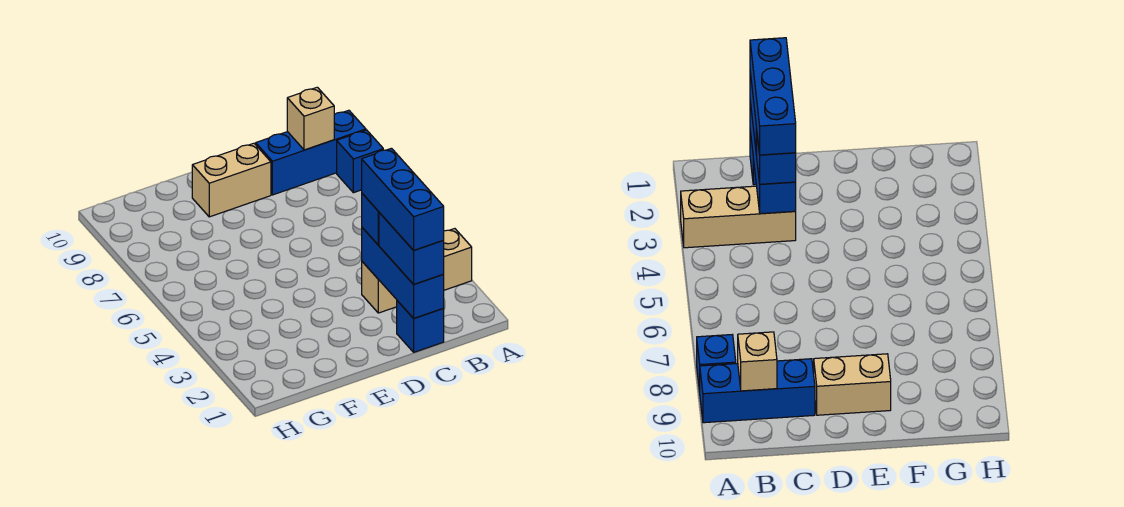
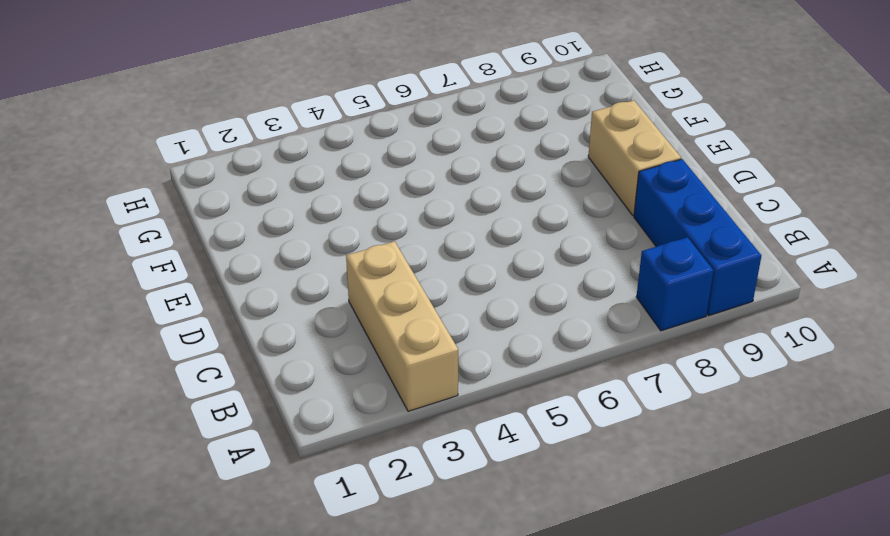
none -> blue 1x1 brick [397,301,444,352]
none -> tan 1x1 brick [287,87,334,150]

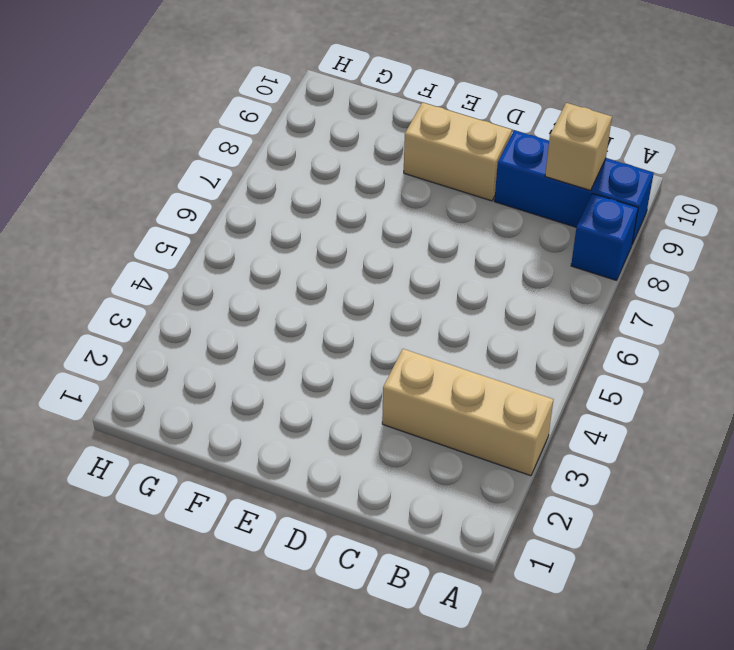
none -> blue 1x1 brick [397,301,444,352]
none -> blue 1x3 brick [362,228,444,318]

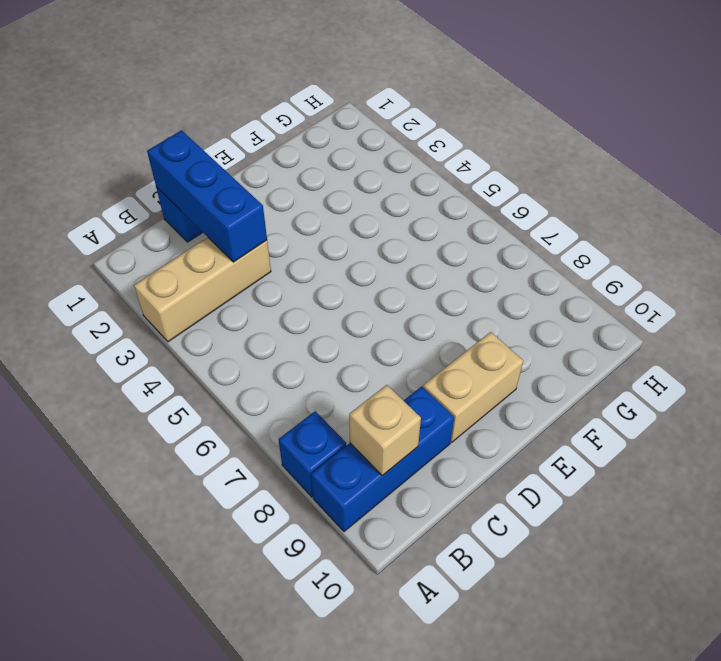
none -> blue 1x2 brick [379,213,444,284]
none -> blue 1x1 brick [362,194,379,245]

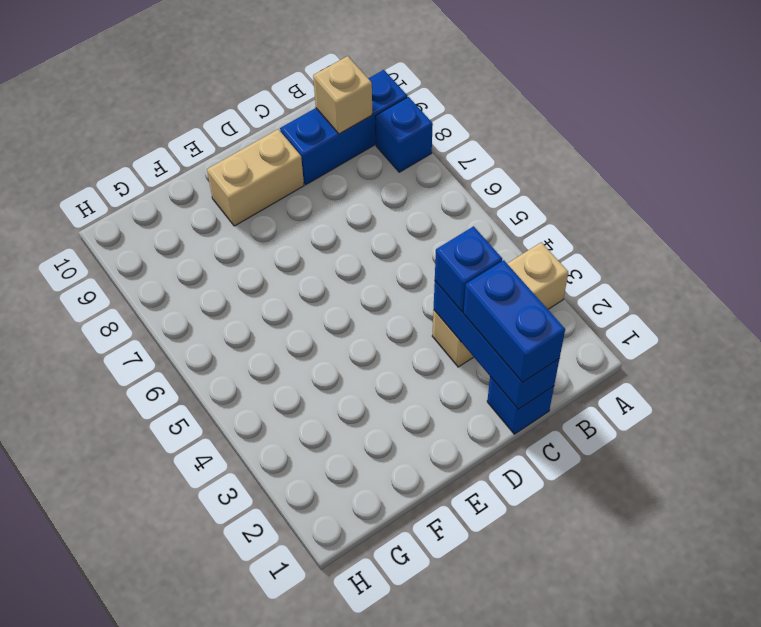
none -> blue 1x3 brick [362,148,444,250]

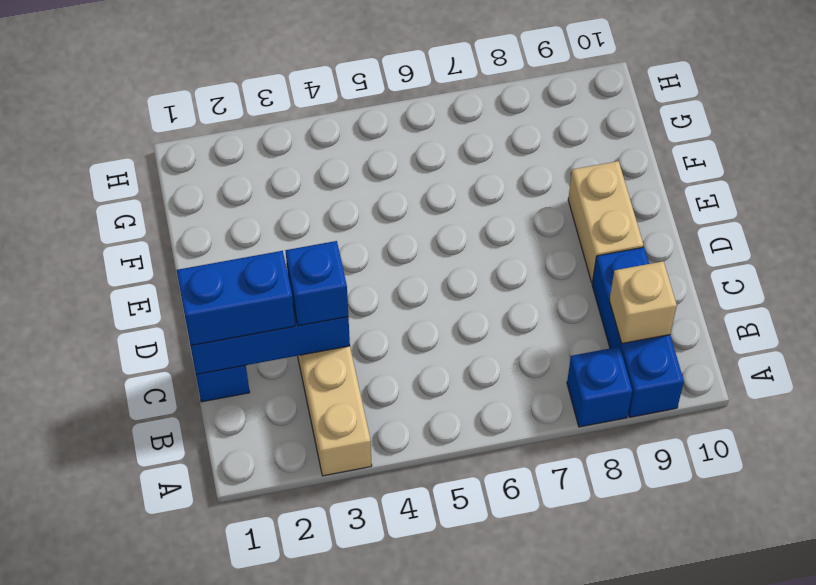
none -> blue 1x3 brick [362,148,444,250]

